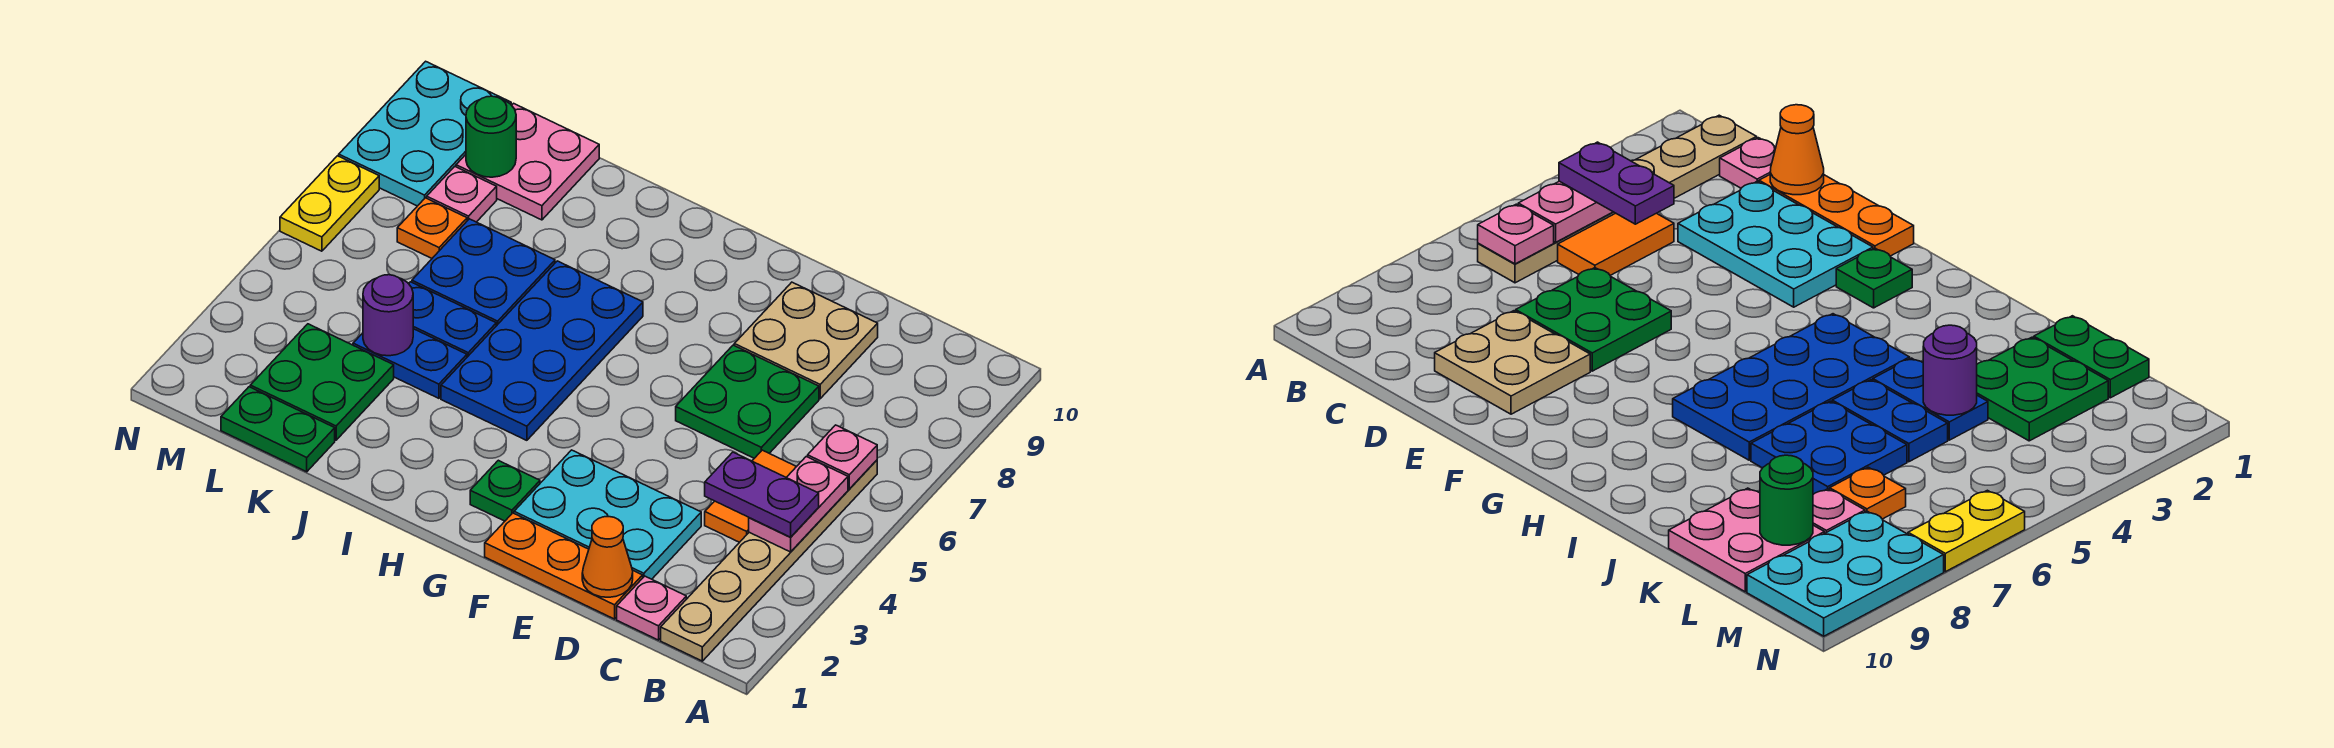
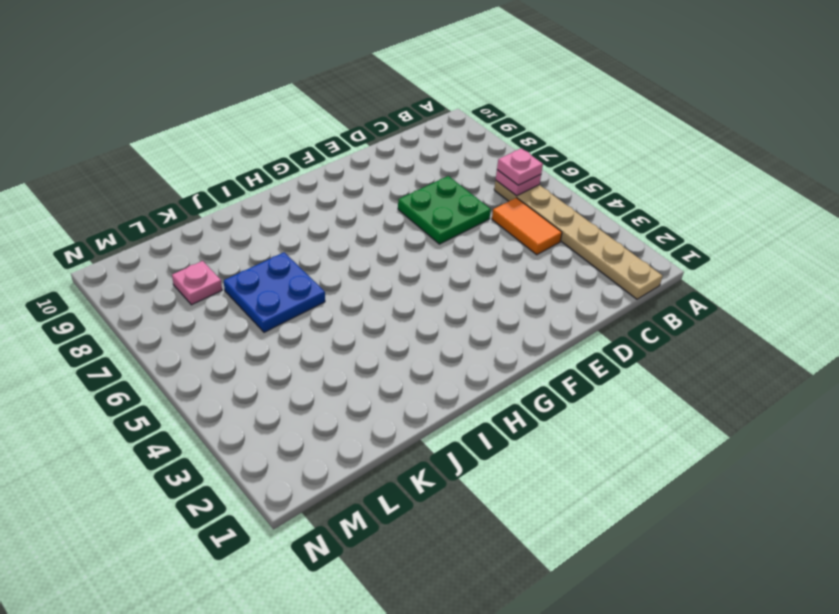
pink 1x1 plate [497,148,543,185] -> pink 1x1 plate moved to [617,576,686,640]
none -> orange 1x3 plate [485,513,643,619]
none -> cyan 2x3 plate [514,450,701,579]
none -> tan 2x2 plate [734,282,878,399]

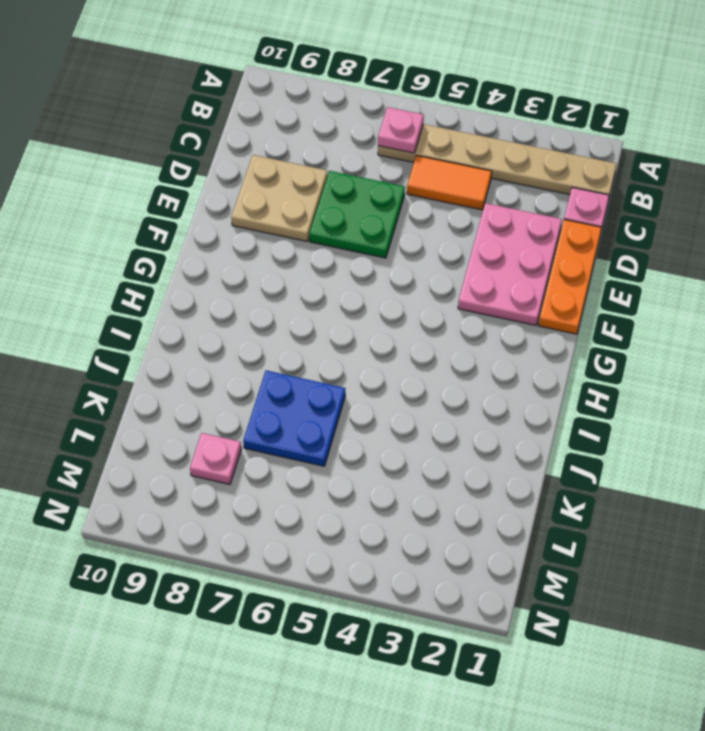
pink 2x3 plate [458,203,562,325] -> cyan 2x3 plate [514,450,701,579]
none -> green 1x1 plate [470,460,540,521]
none -> blue 2x4 plate [441,261,643,440]
none -> blue 1x2 plate [353,329,467,398]

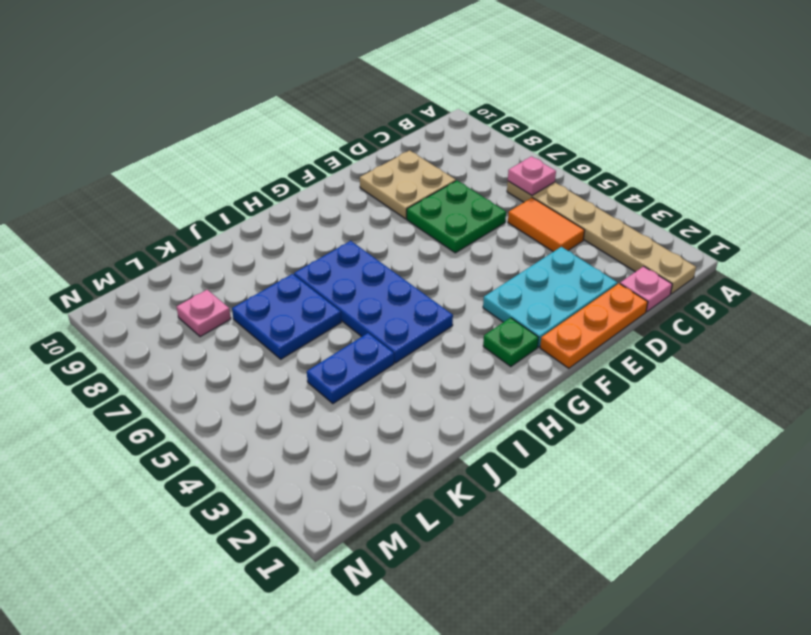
none -> blue 1x2 plate [409,282,496,357]
none -> green 1x2 plate [221,387,335,472]
none -> green 2x2 plate [250,324,394,440]

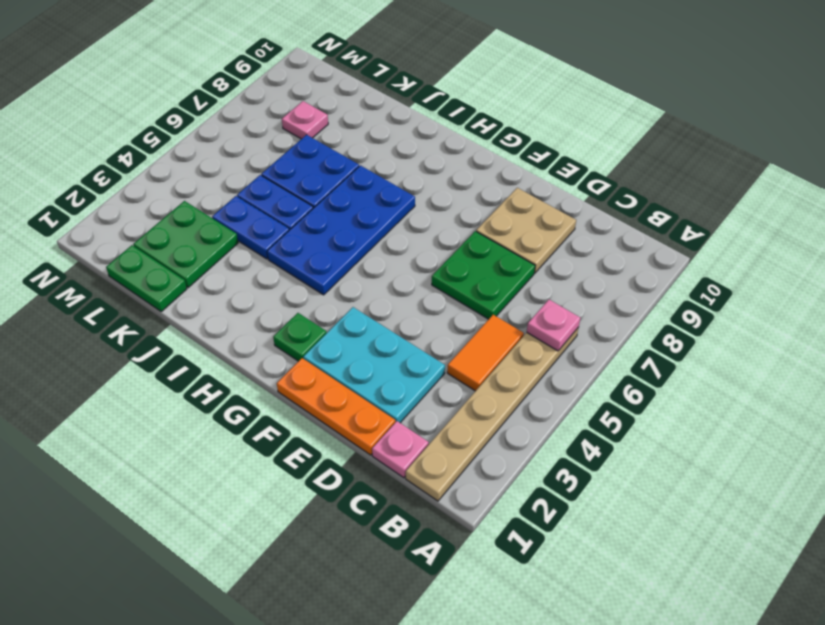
none -> pink 2x2 plate [456,103,599,220]
none -> orange 1x1 plate [397,198,467,258]
none -> cyan 2x3 plate [339,61,511,206]

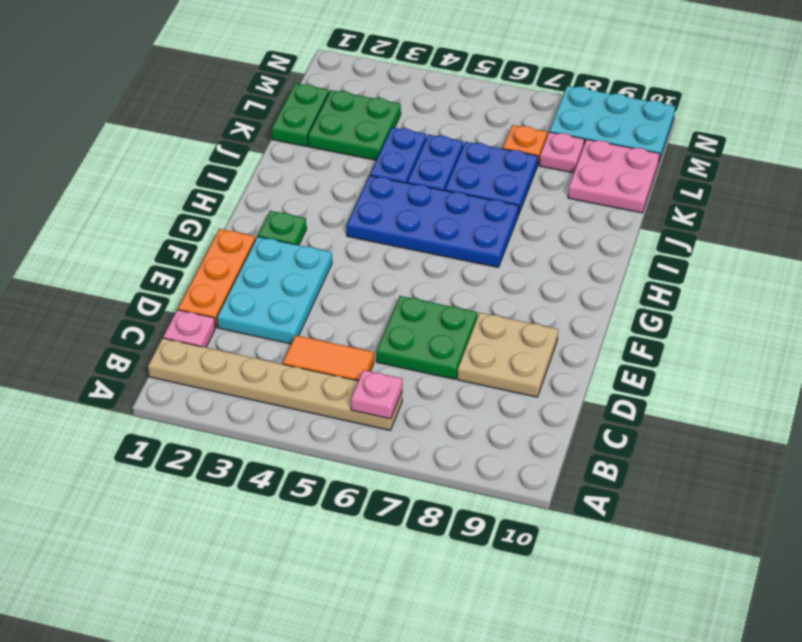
none -> yellow 1x2 plate [280,156,379,251]
none -> pink 1x2 plate [749,457,848,552]
none -> orange 1x1 cone [582,517,633,597]

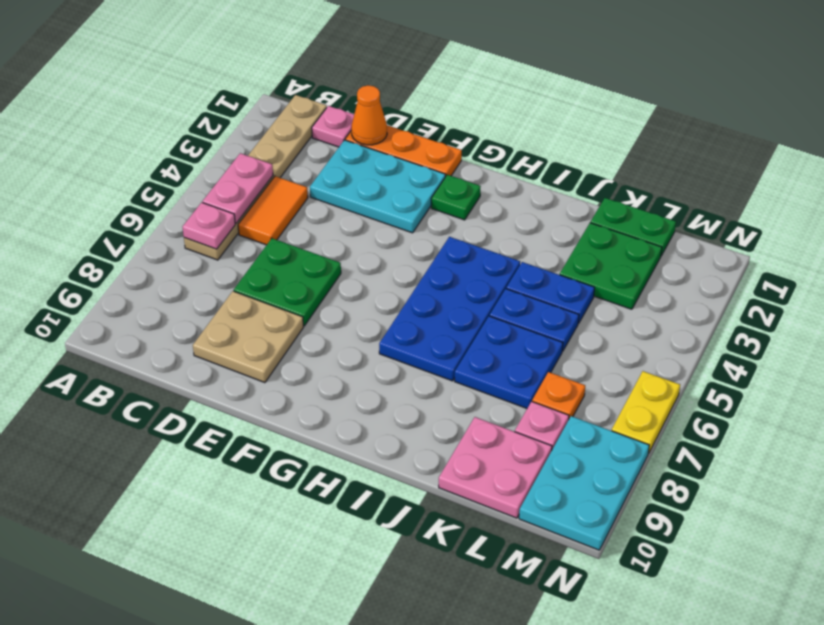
none -> purple 1x1 round brick [363,275,413,356]
none -> green 1x1 round brick [466,96,516,177]
none -> purple 1x2 plate [705,452,819,537]

